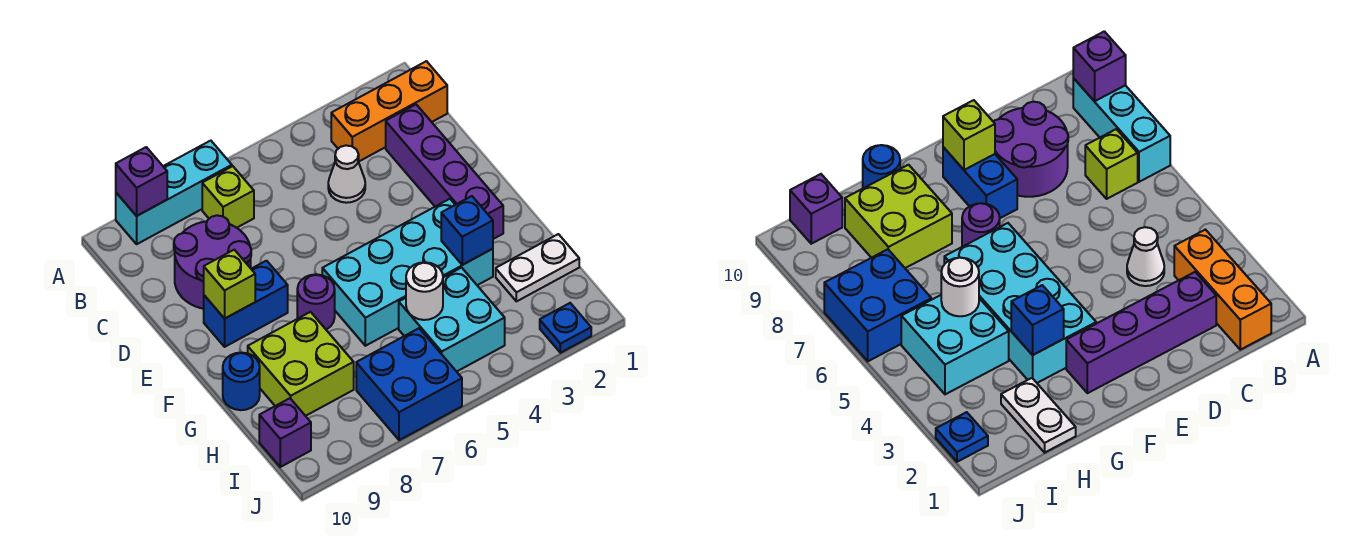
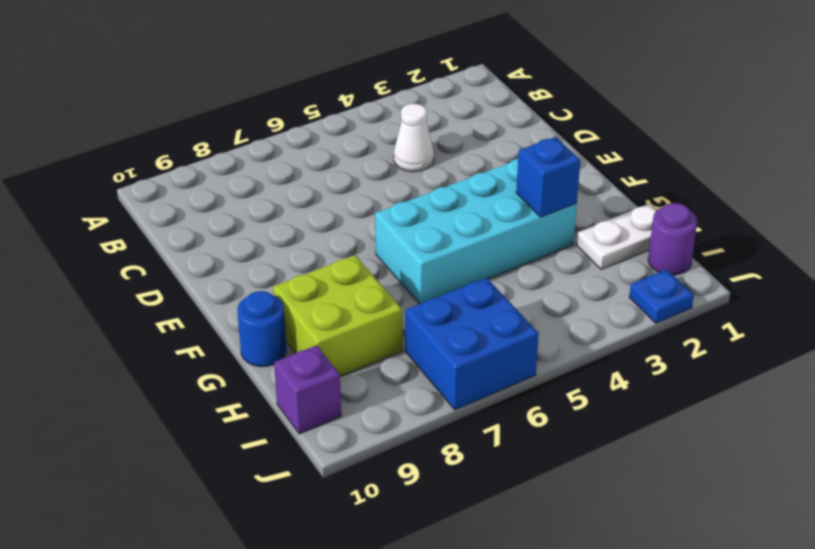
purple 1x1 round brick [648,203,697,275] -> purple 1x1 round brick moved to [297,274,335,330]
none -> cyan 1x3 brick [116,141,232,244]
none -> orange 1x3 brick [331,61,447,162]
none -> lime 1x1 brick [202,166,254,228]

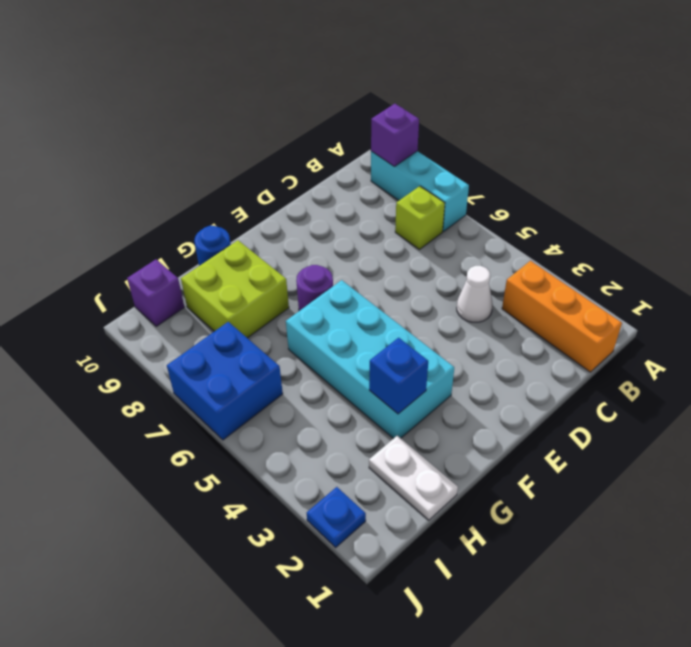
none -> purple 1x4 brick [386,105,503,239]
none -> purple 2x2 round brick [174,215,251,309]
none -> blue 1x2 brick [204,261,288,347]

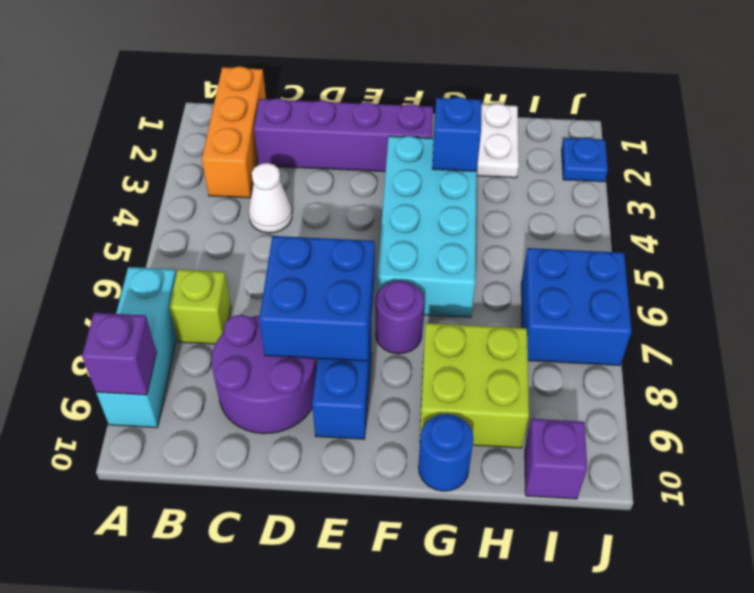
blue 2x2 brick [259,236,375,361] -> none
none -> cyan 2x2 brick [399,268,505,372]
none -> lime 1x1 brick [204,250,255,319]
none -> white 1x1 round brick [406,262,443,320]

